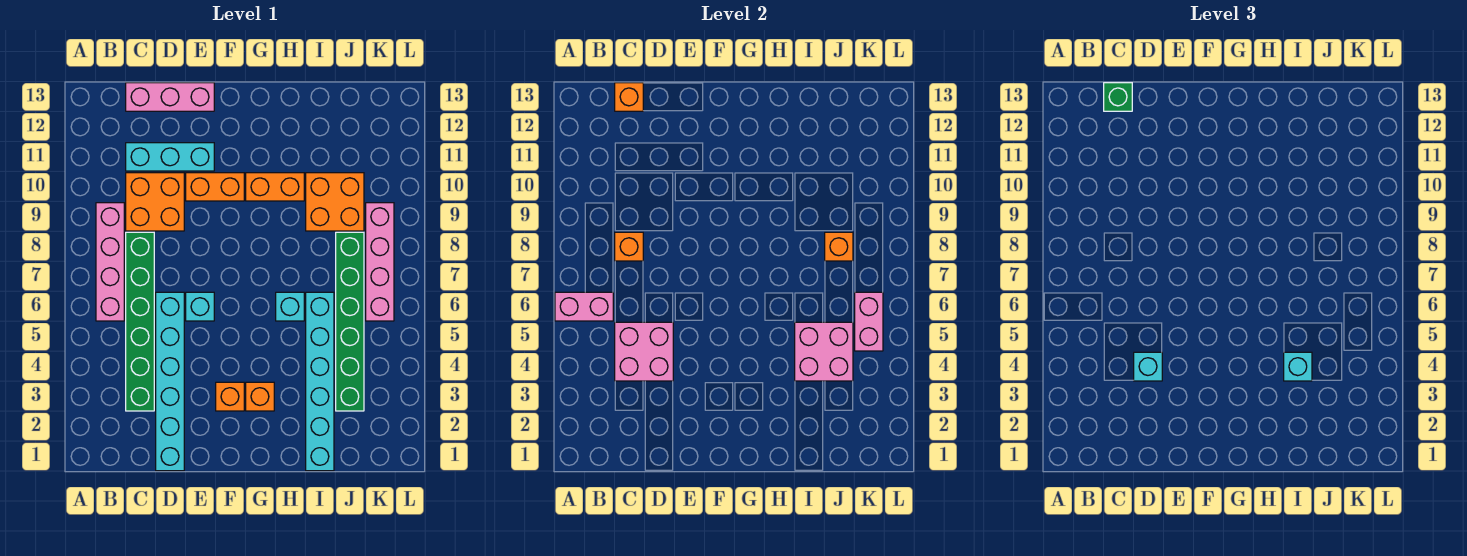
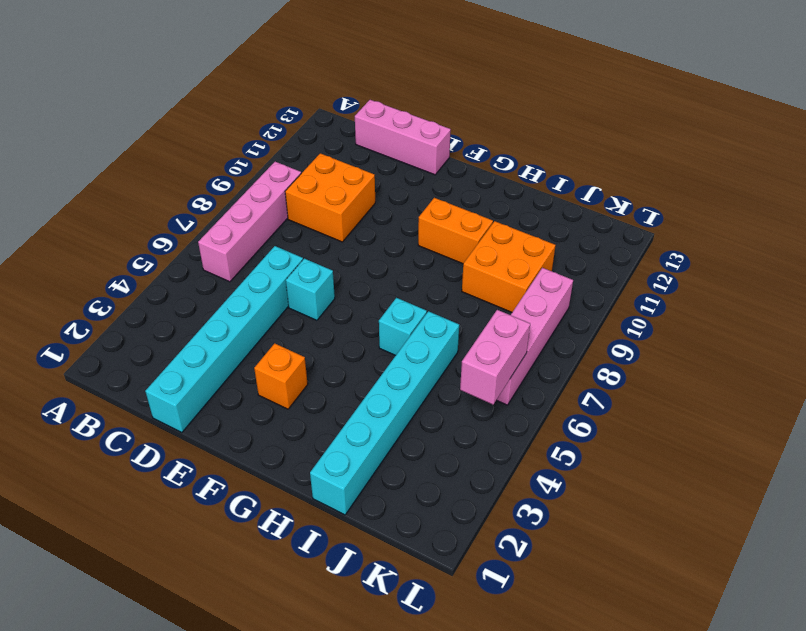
none -> green 1x6 brick [126,232,154,411]
none -> cyan 1x3 brick [126,143,214,171]
none -> orange 1x2 brick [186,173,244,201]

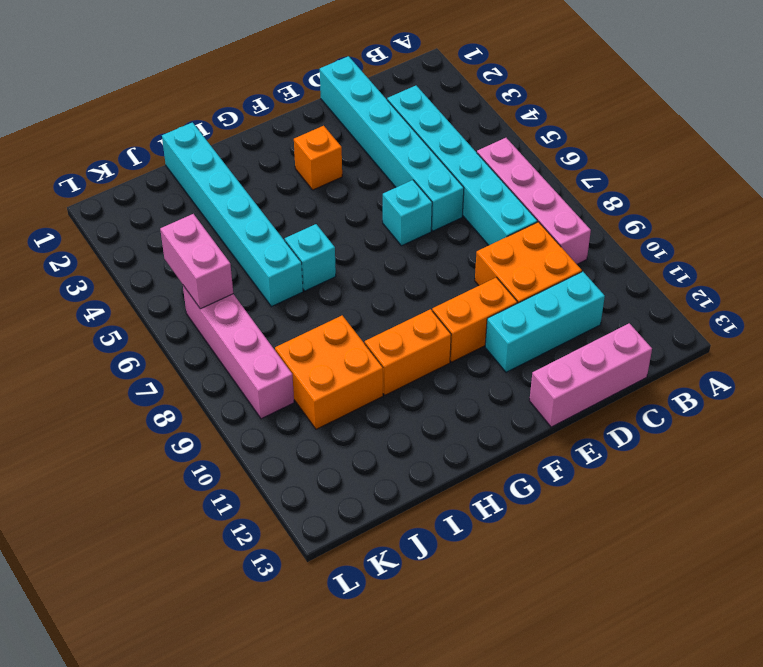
cyan 1x6 brick [387,86,537,245] -> green 1x6 brick [126,232,154,411]
none -> orange 1x1 brick [246,382,274,411]
none -> green 1x6 brick [336,232,364,411]
none -> pink 1x2 brick [555,292,613,321]

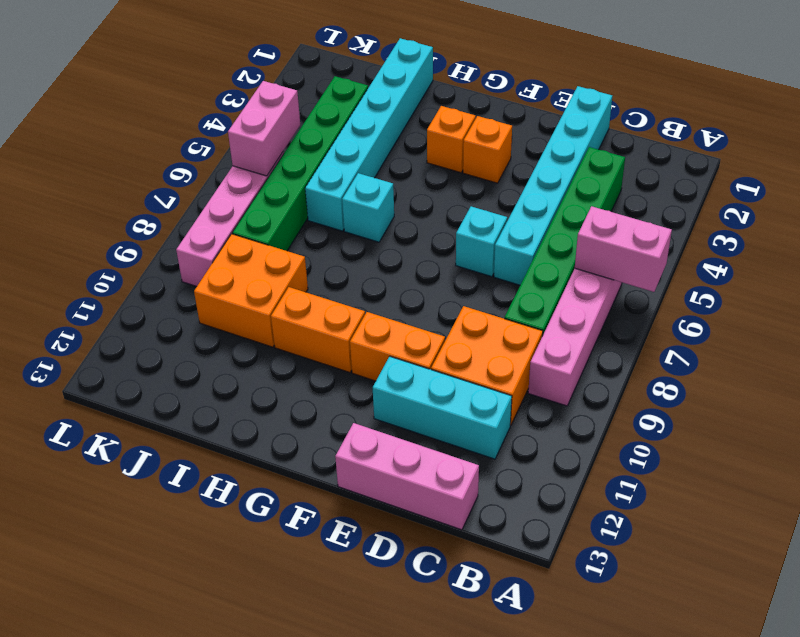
none -> pink 2x2 brick [615,322,673,381]
none -> orange 1x1 brick [615,232,643,261]
none -> orange 1x1 brick [615,83,643,111]

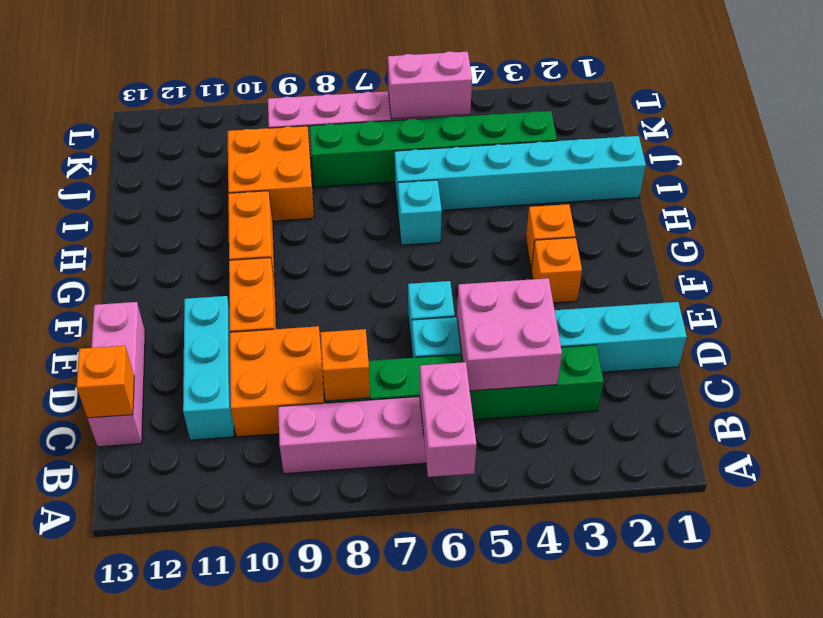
none -> pink 2x2 brick [795,322,853,381]
none -> orange 1x1 brick [825,232,853,261]
none -> green 1x1 brick [1104,83,1132,111]

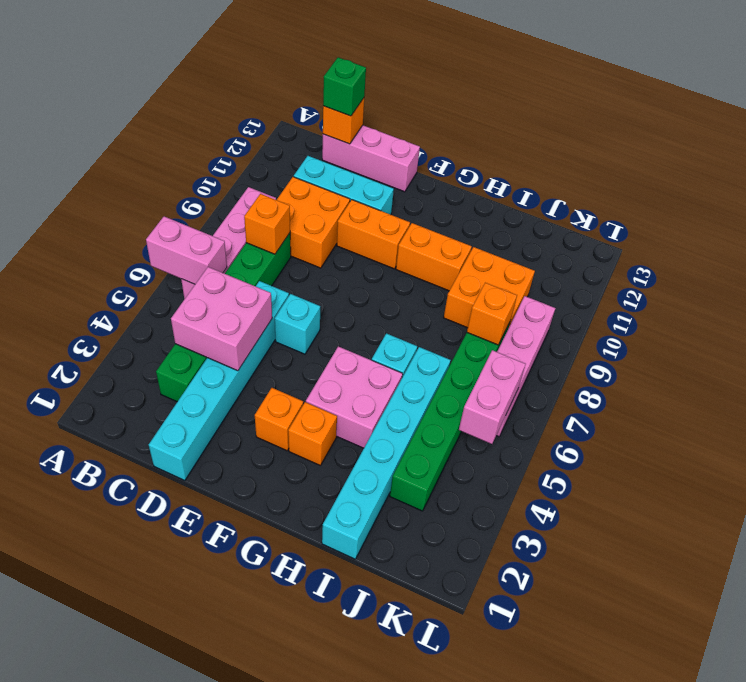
pink 2x2 brick [306,346,403,448] -> pink 2x2 brick moved to [795,322,853,381]
none -> cyan 1x1 brick [1134,352,1162,381]
none -> cyan 1x1 brick [1284,352,1312,381]

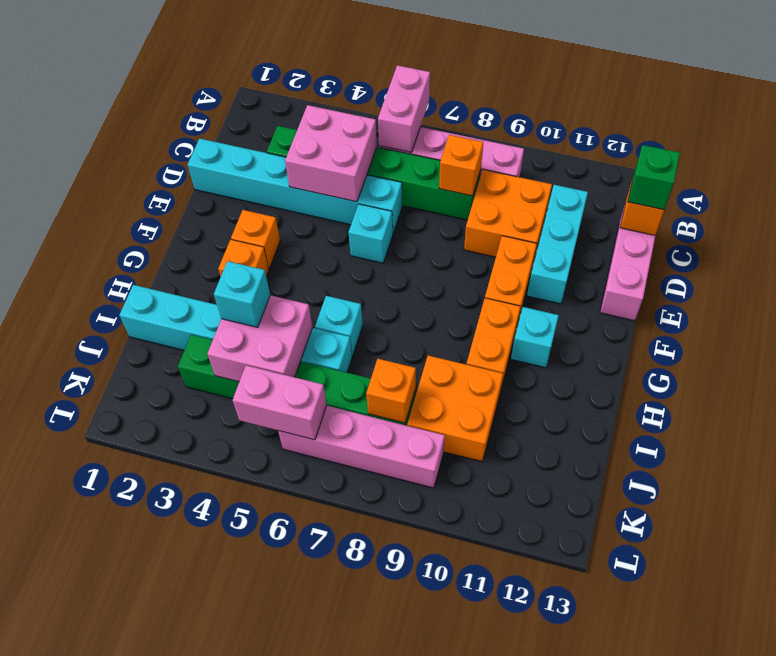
cyan 1x1 brick [511,307,559,368] -> cyan 1x1 brick moved to [1134,352,1162,381]

